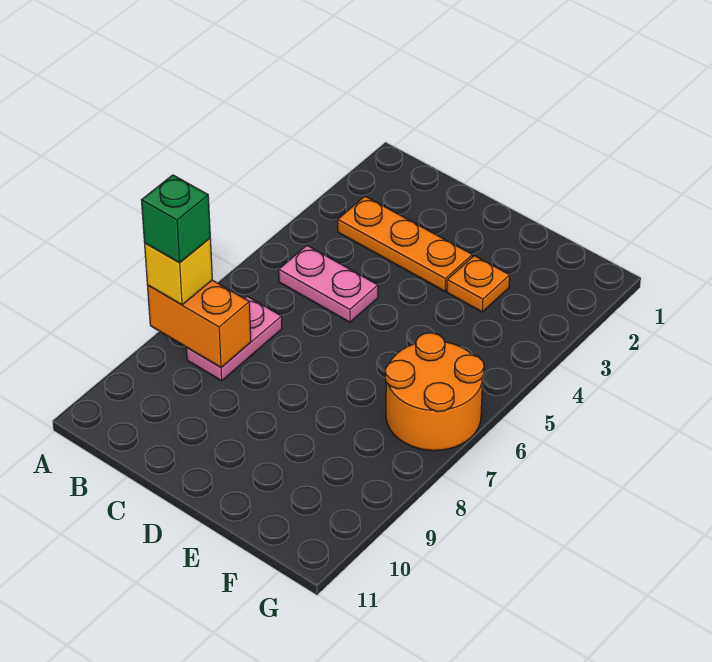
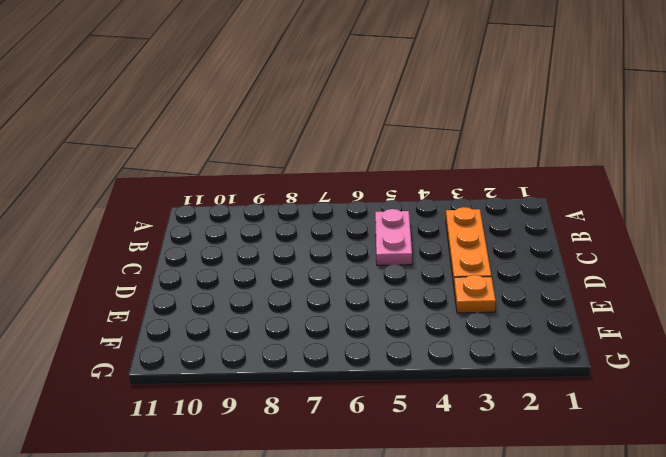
none -> pink 1x2 plate [186,296,282,381]
none -> orange 2x2 round brick [385,333,484,451]

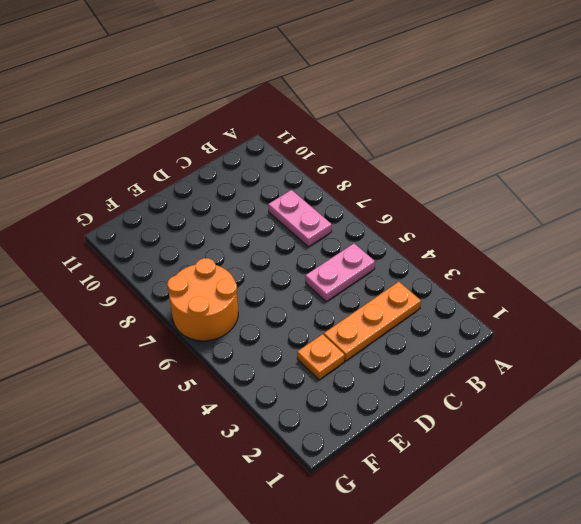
none -> orange 1x2 brick [148,280,251,367]
none -> yellow 1x1 brick [145,238,212,305]

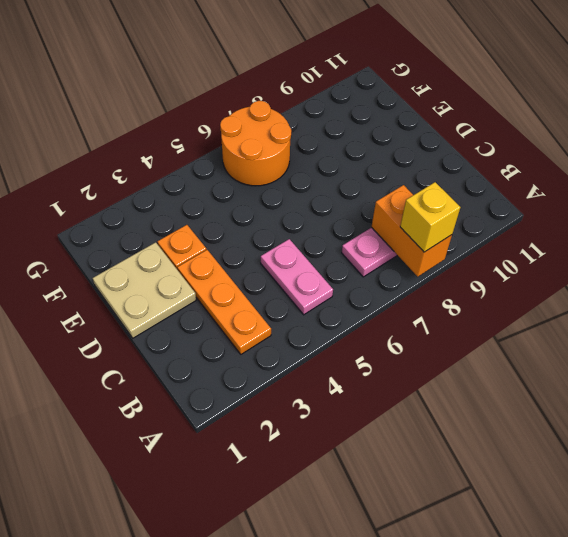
tan 2x2 plate [93,242,196,338] -> none
none -> green 1x1 brick [142,175,210,263]

